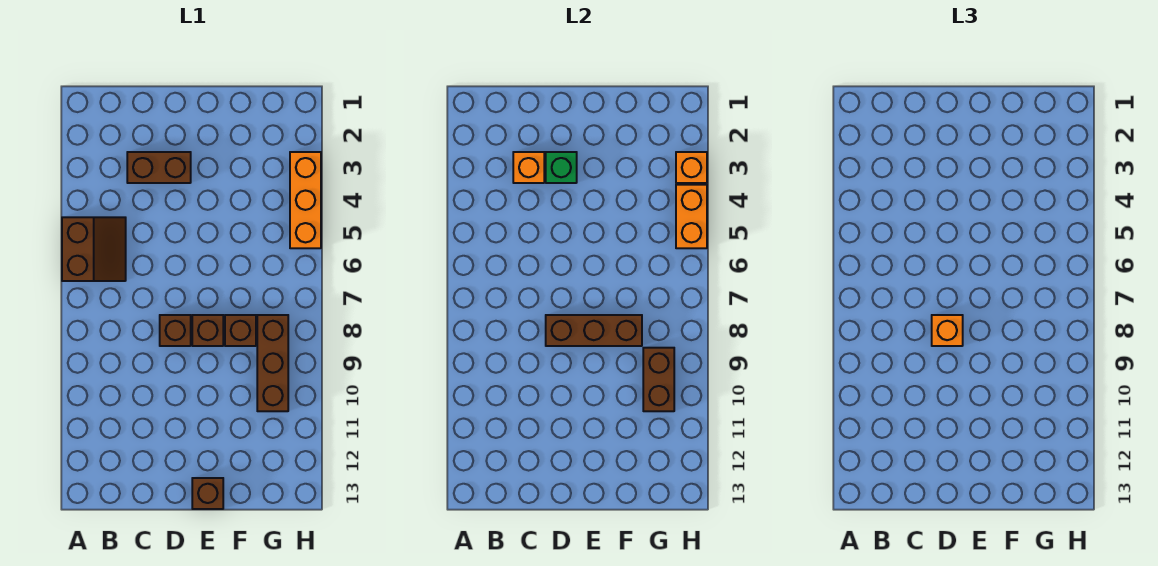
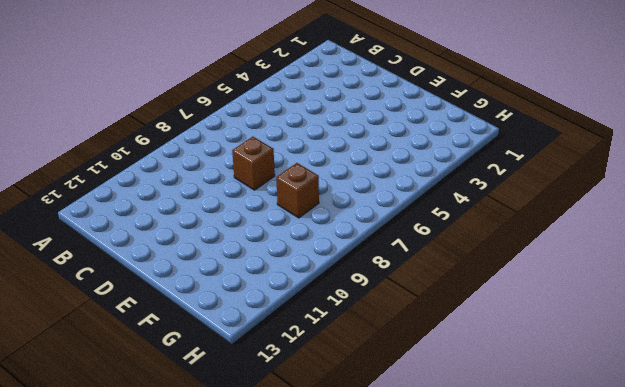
none -> brown 2x2 slope [62,217,126,281]
none -> brown 1x2 brick [127,152,191,183]
none -> brown 1x1 brick [192,315,223,346]

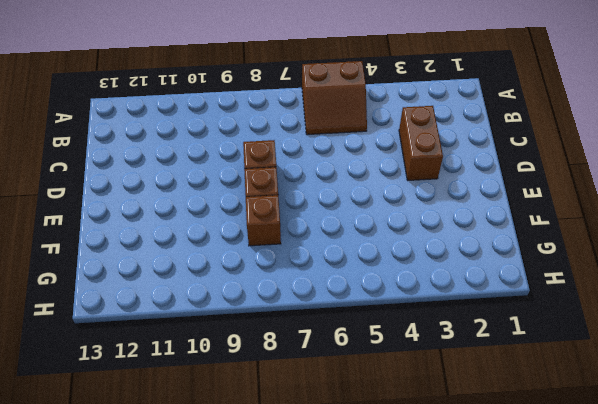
none -> brown 1x1 brick [192,478,223,509]
none -> brown 1x3 brick [257,315,288,411]
none -> orange 1x3 brick [290,152,321,248]

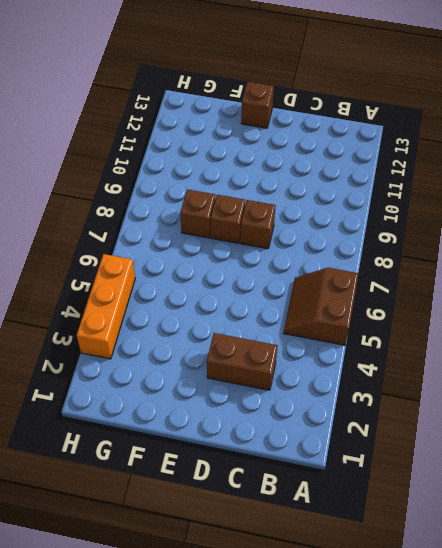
none -> brown 1x3 brick [257,315,288,411]
none -> orange 1x1 brick [513,152,544,183]
none -> green 1x1 brick [546,152,577,183]

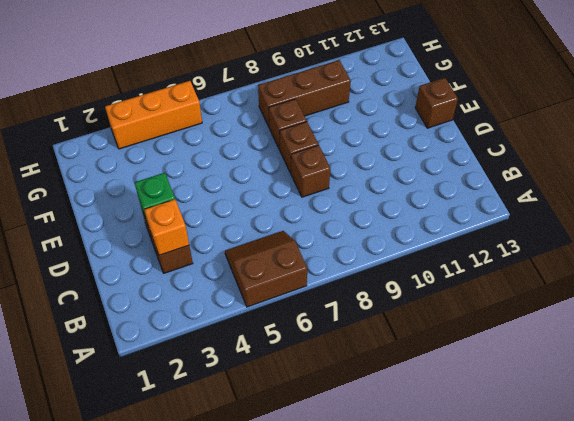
none -> brown 1x3 brick [546,315,642,346]
none -> brown 1x2 brick [643,348,674,411]
none -> orange 1x1 brick [676,152,707,183]

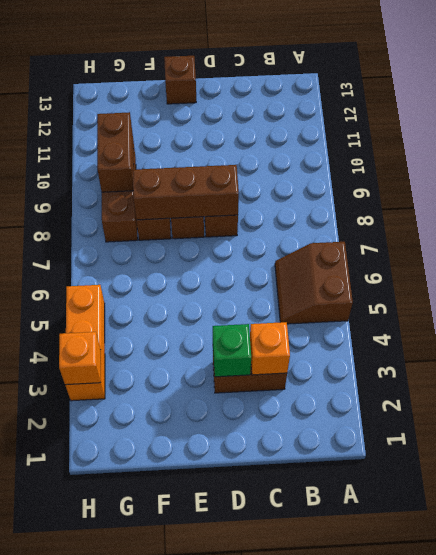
none -> orange 1x2 brick [676,185,707,248]
none -> orange 1x1 brick [932,315,963,346]

